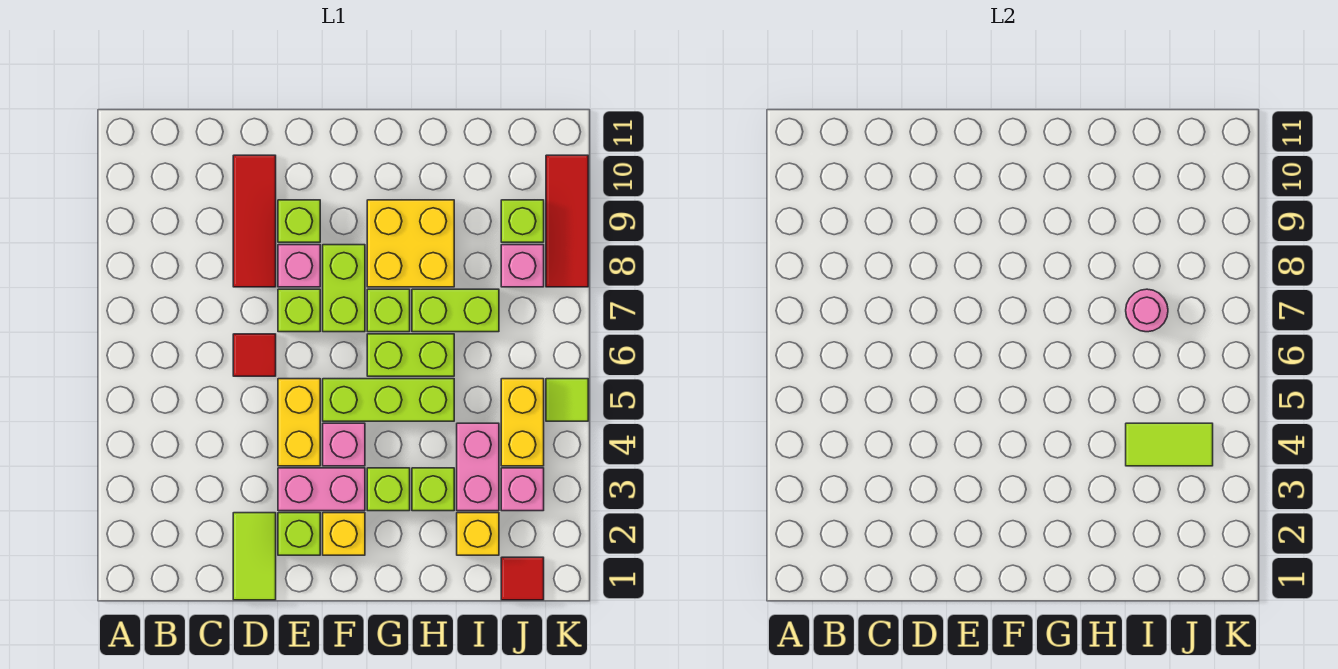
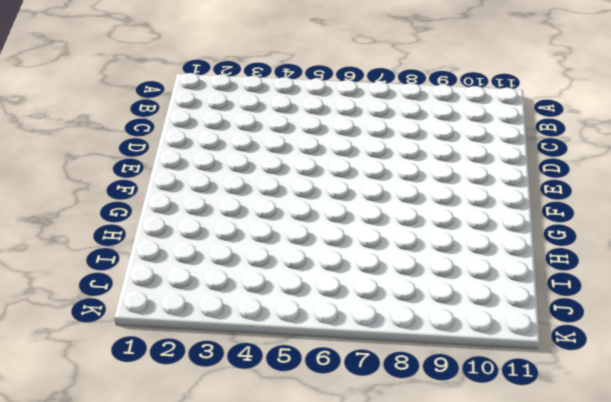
none -> lime 1x2 tile [233,513,276,600]
none -> red 1x1 tile [233,334,276,376]
none -> red 1x3 tile [233,155,276,287]
none -> lime 1x1 brick [278,513,320,555]

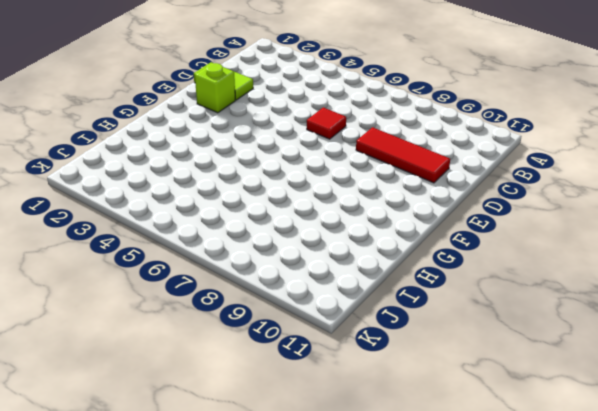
none -> pink 1x2 brick [278,468,365,511]
none -> yellow 1x2 brick [278,379,320,466]
none -> lime 1x1 brick [278,289,320,332]
none -> pink 1x1 brick [278,245,320,287]

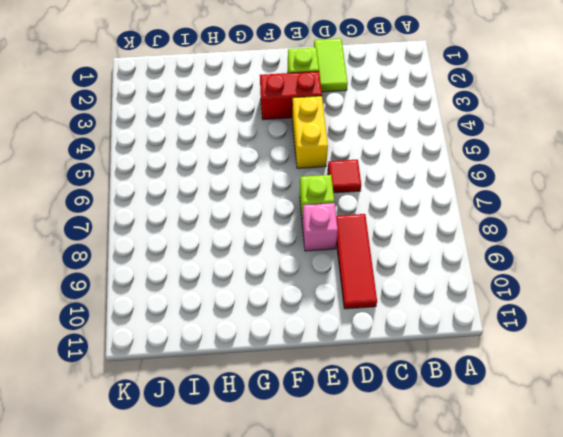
red 1x2 brick [260,71,322,120] -> pink 1x2 brick [278,468,365,511]
none -> lime 1x1 brick [278,200,320,242]
none -> yellow 1x1 brick [323,513,365,555]
none -> pink 1x1 brick [323,423,365,466]
none -> lime 1x3 brick [323,379,454,421]

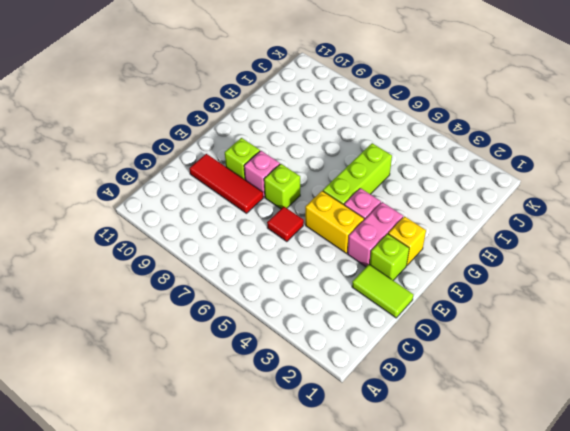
none -> lime 1x2 brick [323,245,365,332]
none -> lime 1x1 brick [367,468,410,511]
none -> lime 1x2 brick [367,334,454,376]
none -> lime 1x1 brick [367,289,410,332]

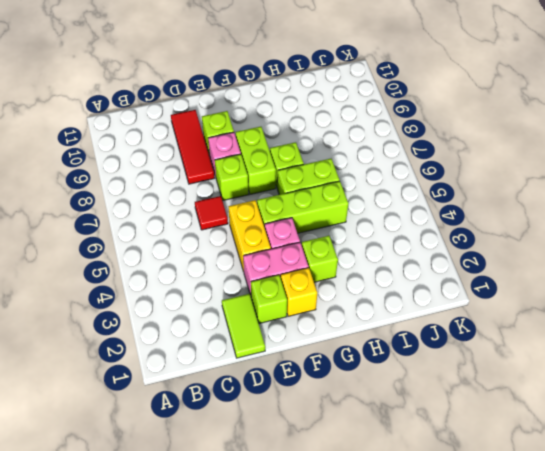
none -> yellow 2x2 brick [367,200,454,287]
none -> lime 1x1 brick [412,468,454,511]
none -> lime 1x2 brick [412,289,499,332]
none -> yellow 1x1 brick [457,513,499,555]

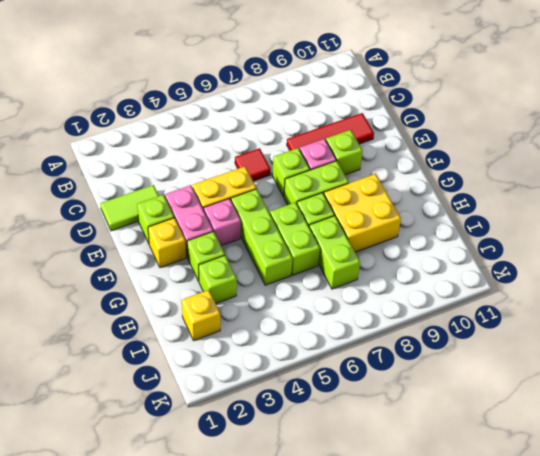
none -> pink 1x2 brick [457,423,499,511]
none -> red 1x1 tile [501,557,544,600]
none -> pink 1x1 brick [501,468,544,511]
none -> yellow 1x2 brick [501,379,544,466]

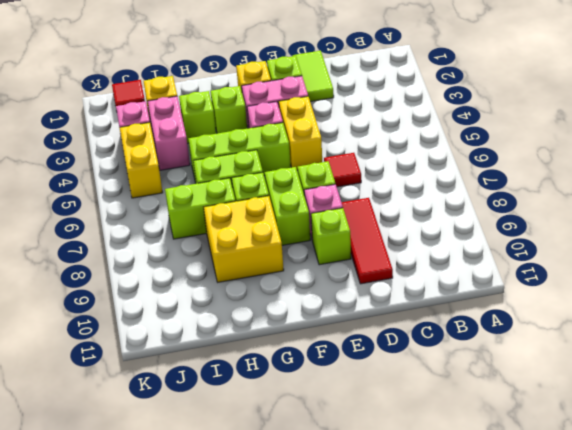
none -> pink 1x1 brick [501,245,544,287]
none -> lime 1x1 brick [501,200,544,242]
none -> lime 1x1 tile [546,379,588,421]
none -> red 1x3 tile [546,155,588,287]

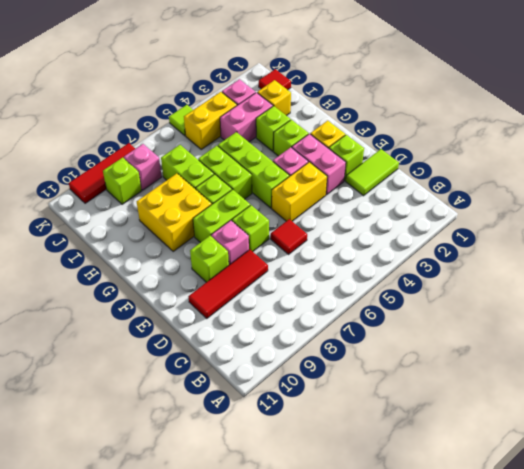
none -> lime 1x2 tile [1126,423,1213,466]
none -> pink 1x1 round brick [1126,289,1168,332]

